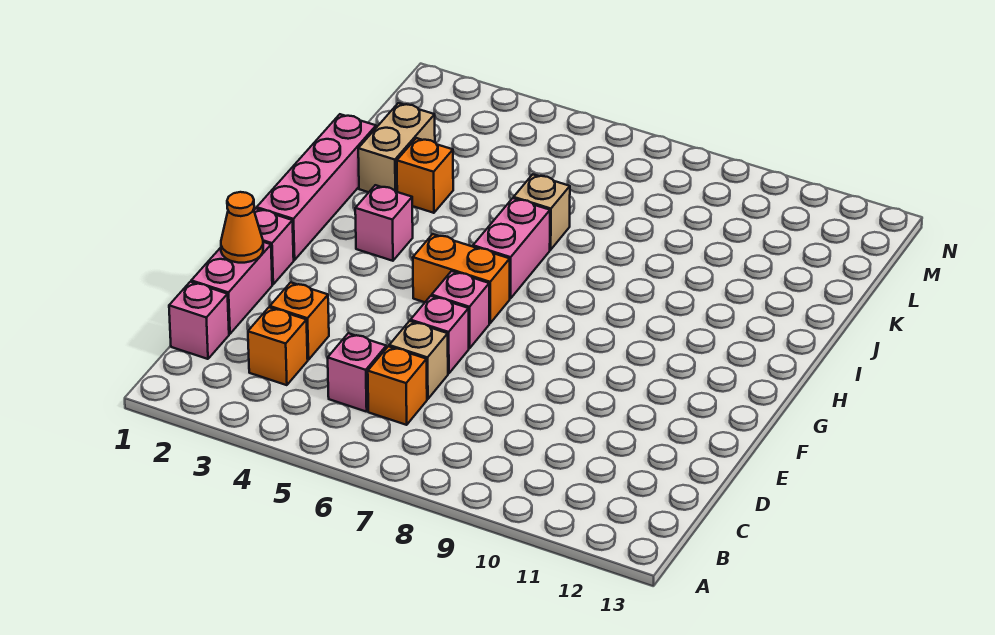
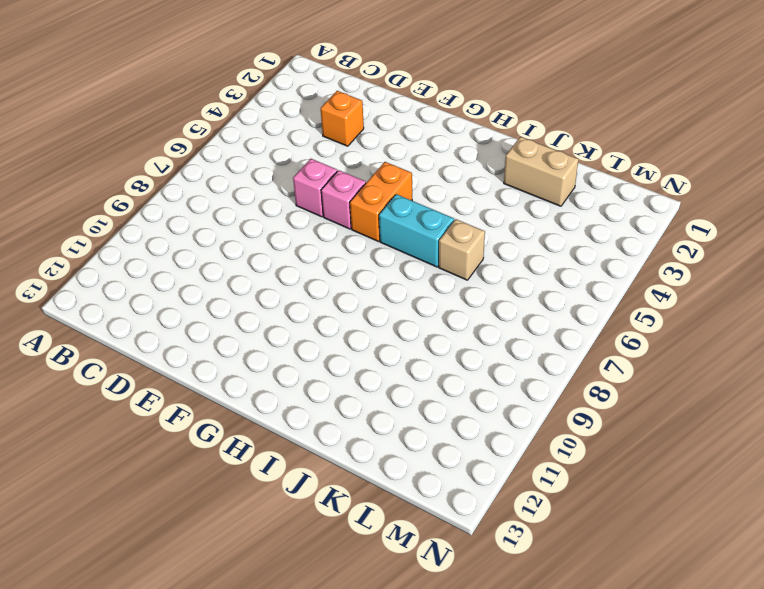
cyan 1x2 brick [379,194,454,267] -> pink 1x2 brick [473,198,550,299]
none -> pink 1x1 brick [169,282,229,359]
none -> orange 1x1 brick [248,307,308,385]
none -> pink 1x1 brick [328,333,386,412]

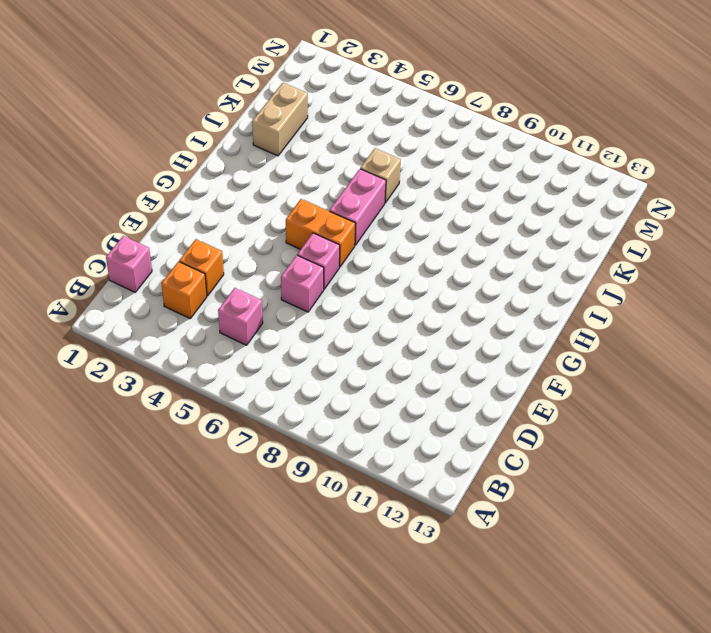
none -> orange 1x1 brick [368,346,427,425]
none -> pink 1x2 brick [191,242,272,334]
none -> tan 1x1 brick [389,321,448,399]

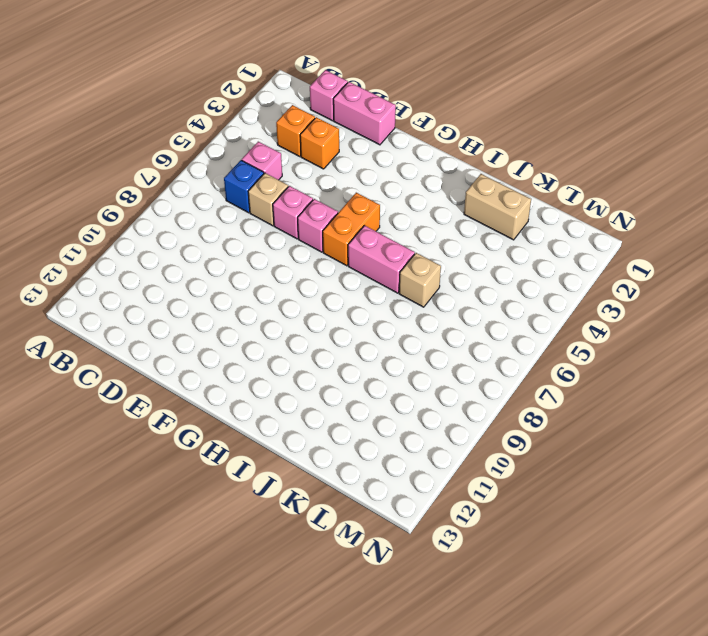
blue 1x1 brick [224,160,264,213] -> orange 1x1 brick [368,346,427,425]
none -> pink 1x1 brick [254,208,294,284]
none -> pink 1x4 brick [257,114,376,260]
none -> pink 1x1 brick [355,185,413,261]

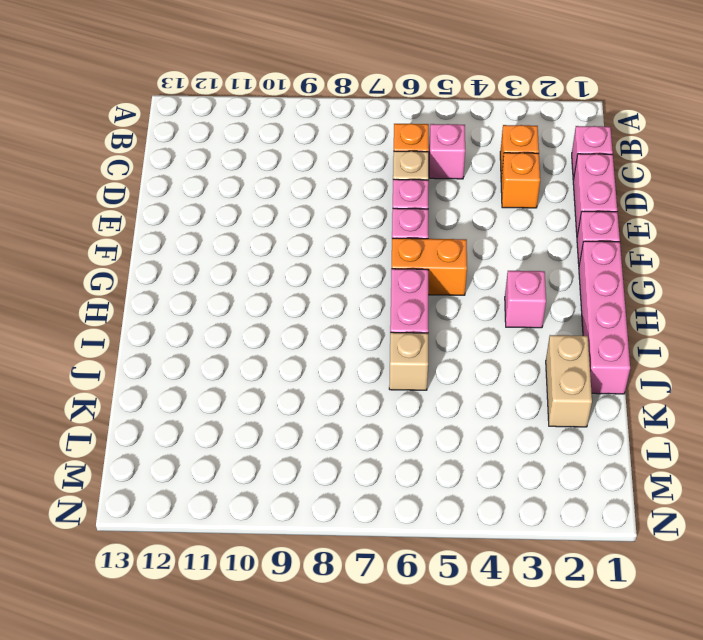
none -> orange 1x1 brick [397,138,453,213]
none -> orange 1x1 cone [221,192,263,263]

